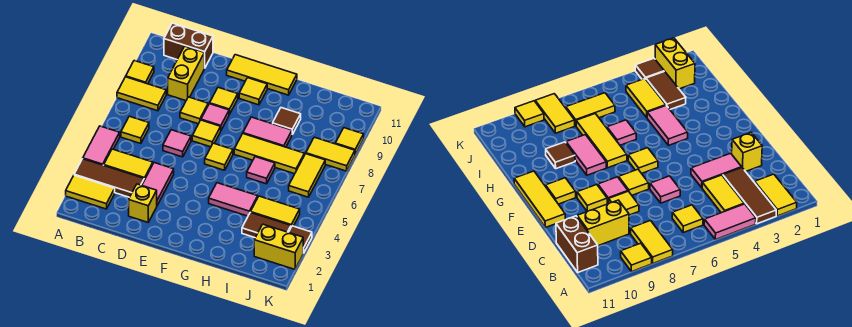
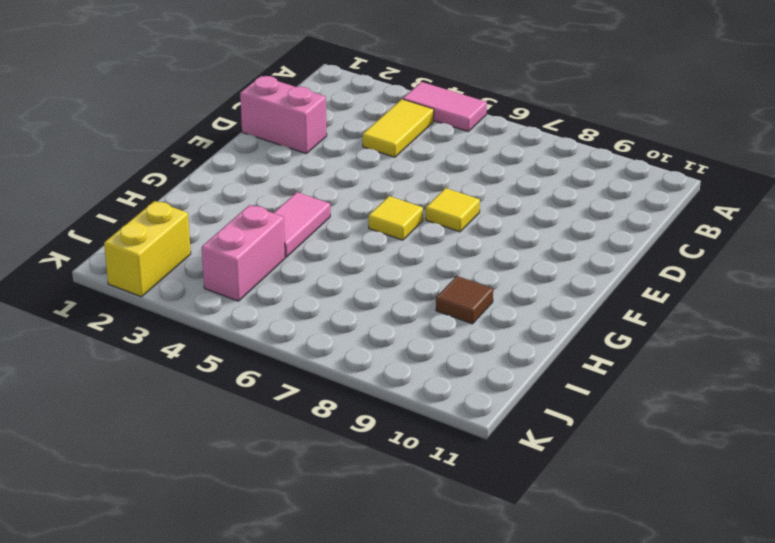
pink 1x2 brick [240,76,327,154] -> yellow 1x1 brick [129,184,157,222]
pink 1x2 brick [202,205,285,301] -> yellow 1x2 tile [251,196,300,227]
none -> yellow 1x2 tile [66,175,115,209]
none -> brown 1x3 tile [74,159,144,197]
none -> yellow 1x2 tile [117,77,166,111]
none -> yellow 1x1 tile [126,61,154,84]

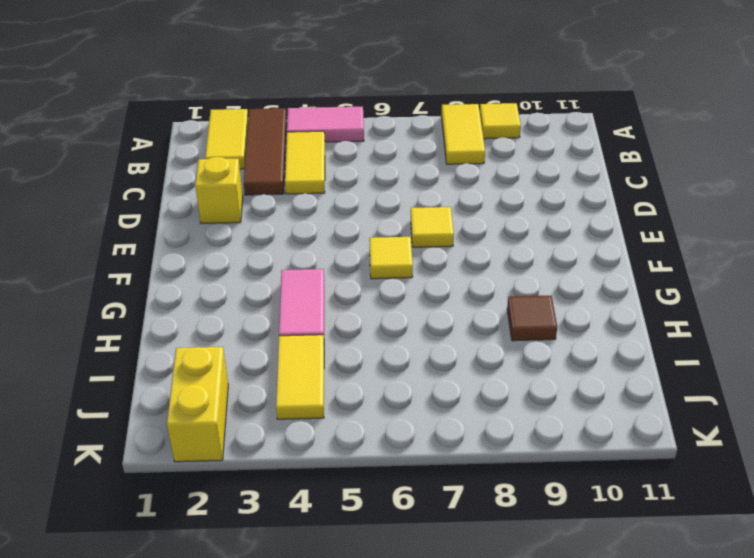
none -> yellow 1x1 tile [121,116,149,144]
none -> brown 1x2 brick [164,23,213,68]
none -> yellow 1x2 brick [168,46,204,101]
none -> pink 1x2 tile [142,163,174,205]

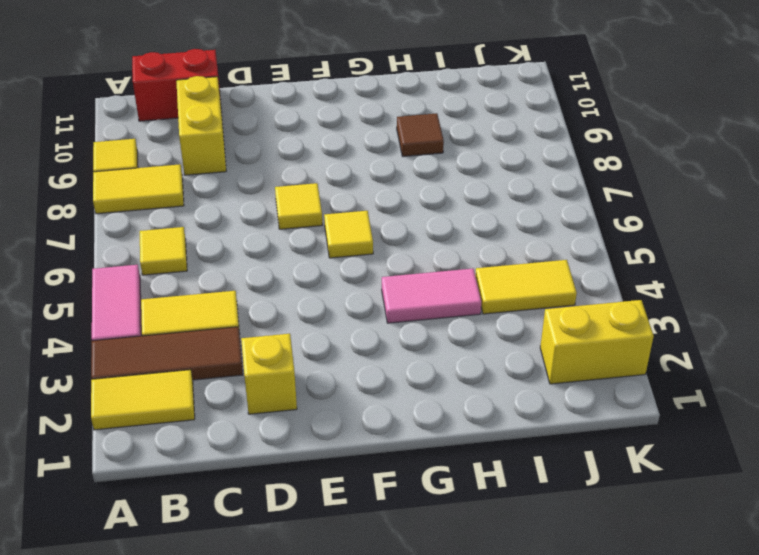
red 1x2 brick [132,49,221,121] -> brown 1x2 brick [164,23,213,68]
none -> pink 1x2 tile [142,163,174,205]
none -> pink 1x1 tile [163,130,191,157]
none -> yellow 1x1 tile [180,97,208,124]
none -> pink 1x1 tile [201,104,229,130]

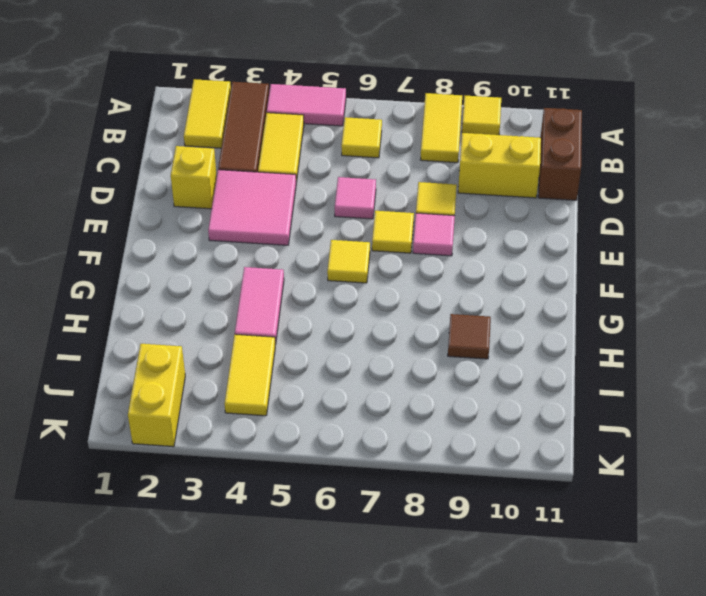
pink 2x2 tile [208,170,296,245] -> pink 1x2 tile [142,163,174,205]
none -> yellow 1x1 tile [210,87,238,115]
none -> yellow 1x3 tile [227,55,297,95]
none -> yellow 1x1 tile [239,78,267,105]
none -> yellow 1x3 tile [234,134,304,174]

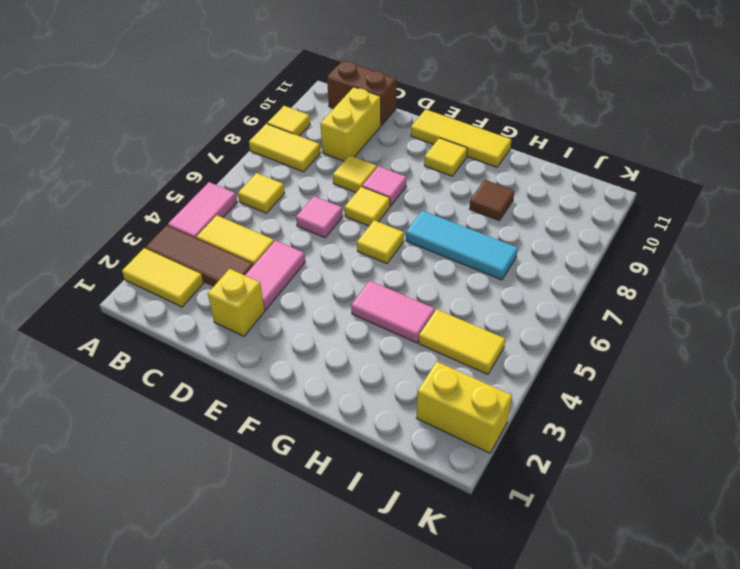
cyan 1x3 tile [406,210,518,280] -> yellow 1x3 tile [234,134,304,174]
none -> yellow 1x1 tile [210,87,238,115]
none -> pink 1x2 tile [243,117,292,147]
none -> pink 1x1 tile [247,157,275,184]
none -> brown 1x2 tile [242,212,291,237]

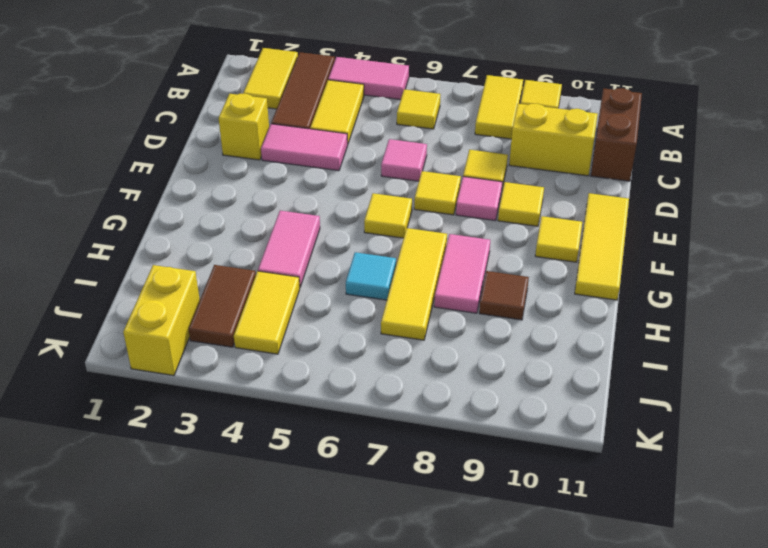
cyan 1x1 tile [346,252,396,300] -> pink 1x1 tile [247,157,275,184]
none -> yellow 1x2 tile [289,154,325,197]
none -> yellow 1x2 tile [306,137,355,171]
none -> brown 1x1 tile [289,226,312,253]
none -> yellow 1x1 tile [335,128,364,154]

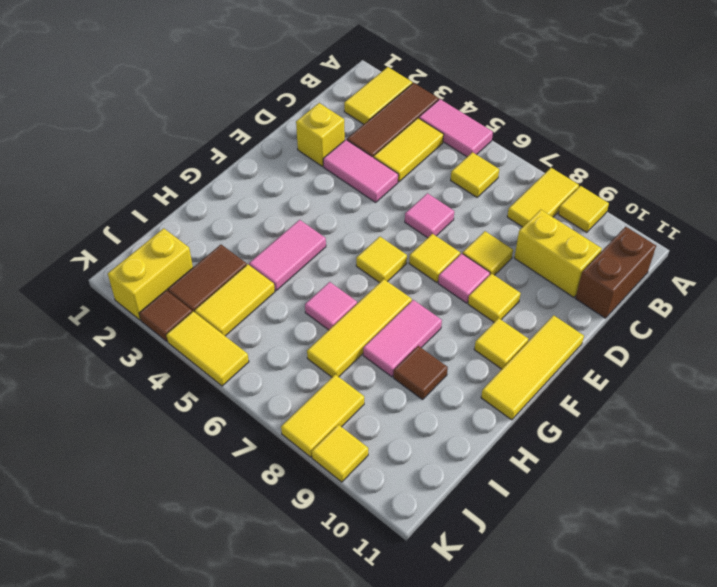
yellow 1x2 tile [166,311,249,386] -> yellow 1x2 tile moved to [289,154,325,197]

